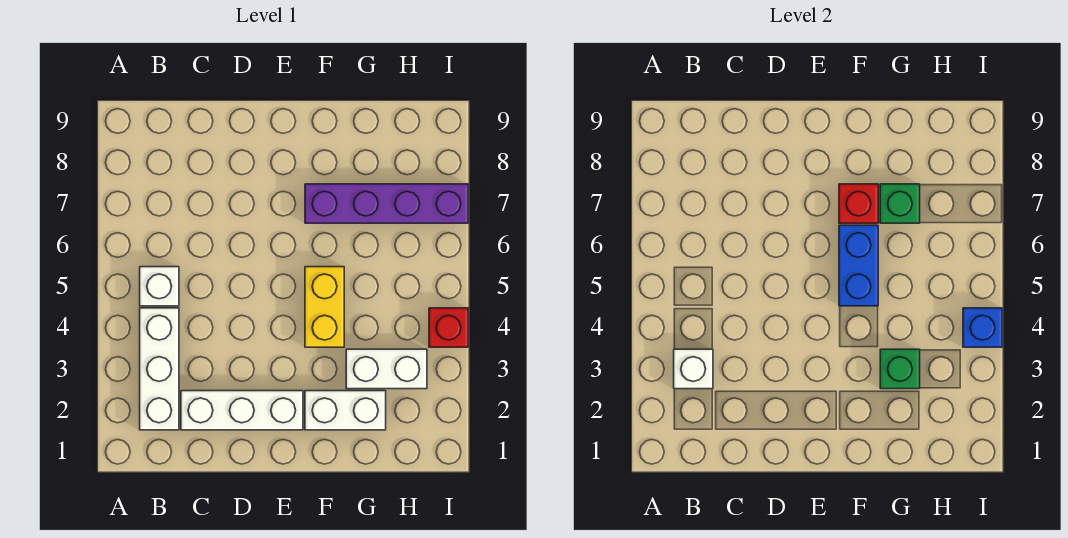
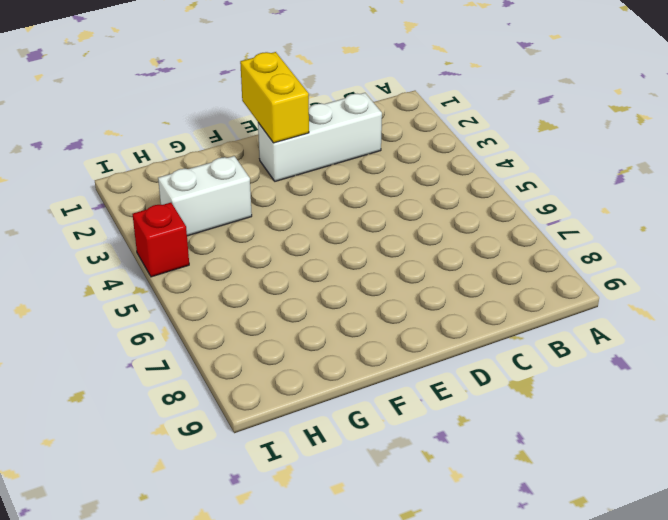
yellow 1x2 brick [240,52,309,143] -> yellow 1x2 brick moved to [305,267,344,347]
none -> white 1x3 brick [140,308,179,430]
none -> white 1x1 brick [140,267,179,306]
none -> white 1x2 brick [305,391,386,430]

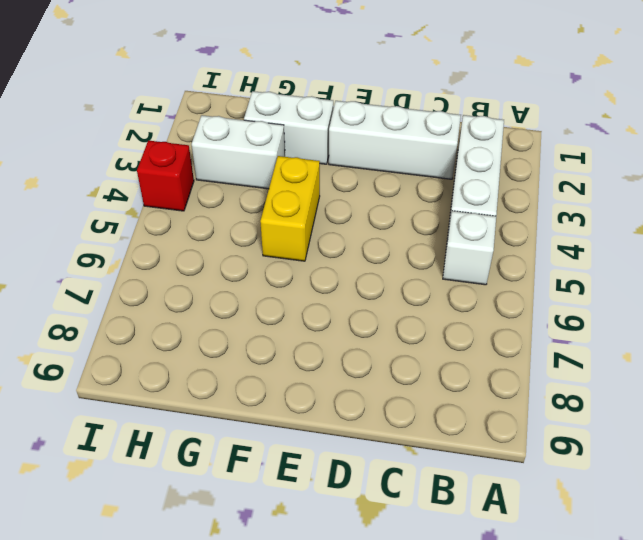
none -> purple 1x4 brick [305,184,468,223]
none -> white 1x1 brick [674,349,713,389]
none -> blue 1x2 brick [839,225,878,306]

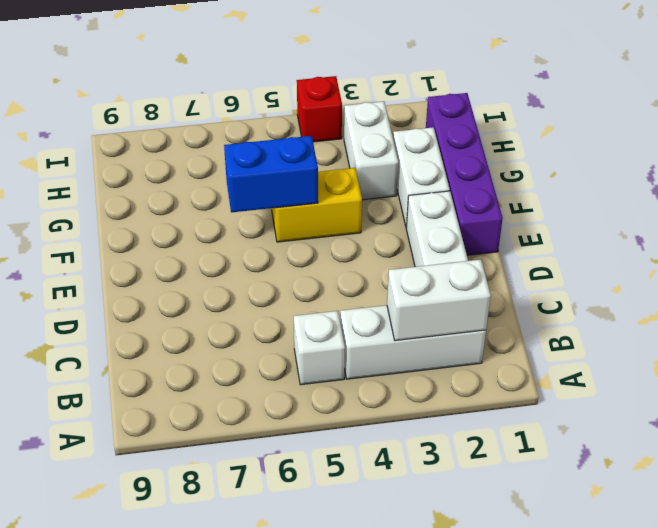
white 1x2 brick [387,260,491,341] -> white 1x1 brick [674,349,713,389]
purple 1x4 brick [426,93,503,255] -> purple 1x4 brick moved to [305,184,468,223]
none -> red 1x1 brick [839,184,878,223]
none -> green 1x1 brick [880,349,920,389]
none -> green 1x1 brick [880,184,920,223]

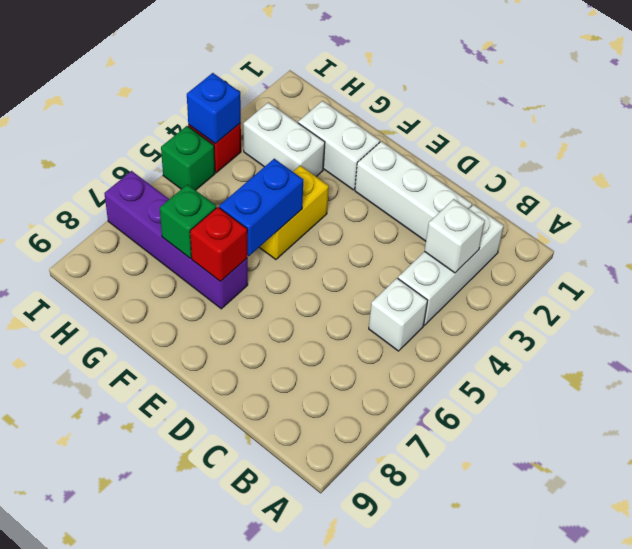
green 1x1 brick [161,126,215,190] -> green 1x1 brick moved to [880,349,920,389]

